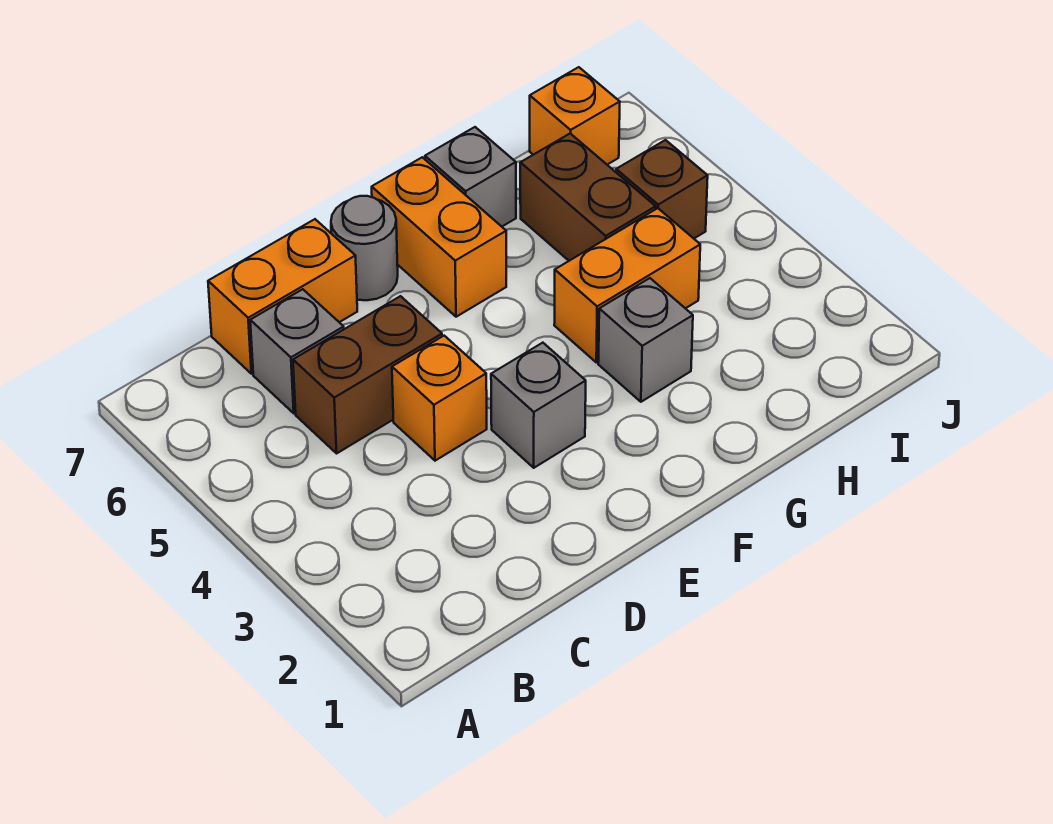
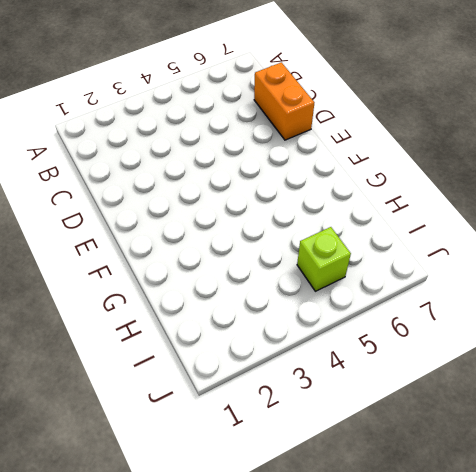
lime 1x1 brick [297,227,351,291] -> brown 1x1 brick [616,140,708,238]
none -> brown 1x2 brick [293,296,442,453]
none -> grey 1x1 brick [250,289,344,413]
none -> orange 1x1 brick [392,336,487,461]

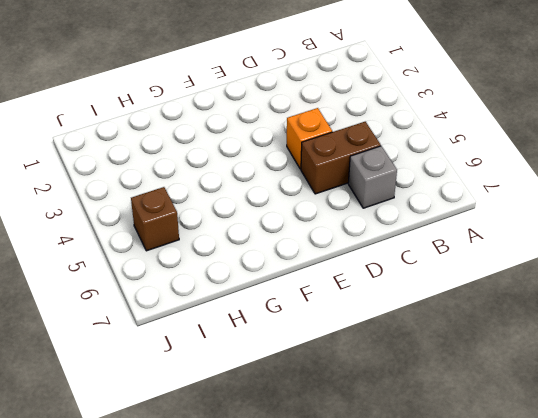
none -> orange 1x2 brick [208,219,357,374]
none -> grey 1x1 brick [491,343,586,468]
none -> grey 1x1 round brick [331,196,398,300]

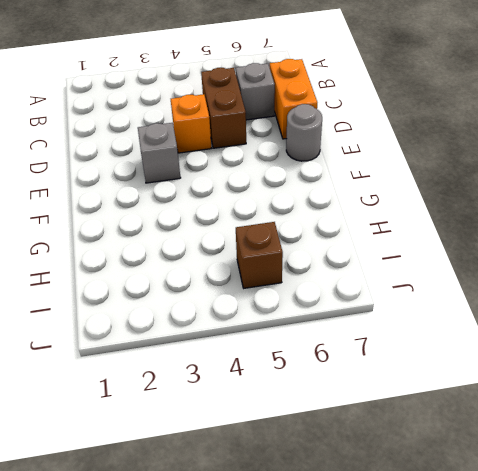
none -> orange 1x2 brick [372,157,506,317]
none -> grey 1x1 brick [598,278,693,402]
none -> orange 1x2 brick [554,208,700,362]

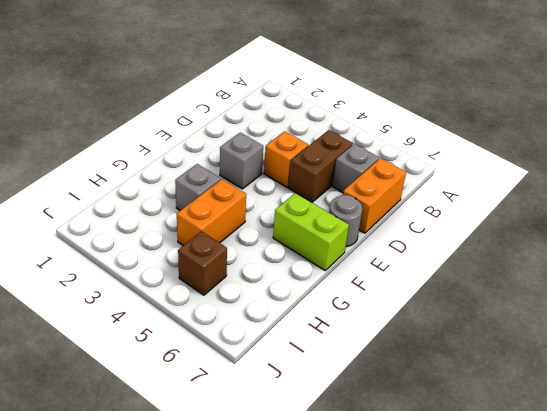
lime 1x2 brick [273,193,349,270] -> orange 1x2 brick [372,157,506,317]
none -> grey 1x1 brick [425,127,516,227]
none -> brown 1x2 brick [520,134,656,261]
none -> orange 1x1 brick [530,67,620,165]

